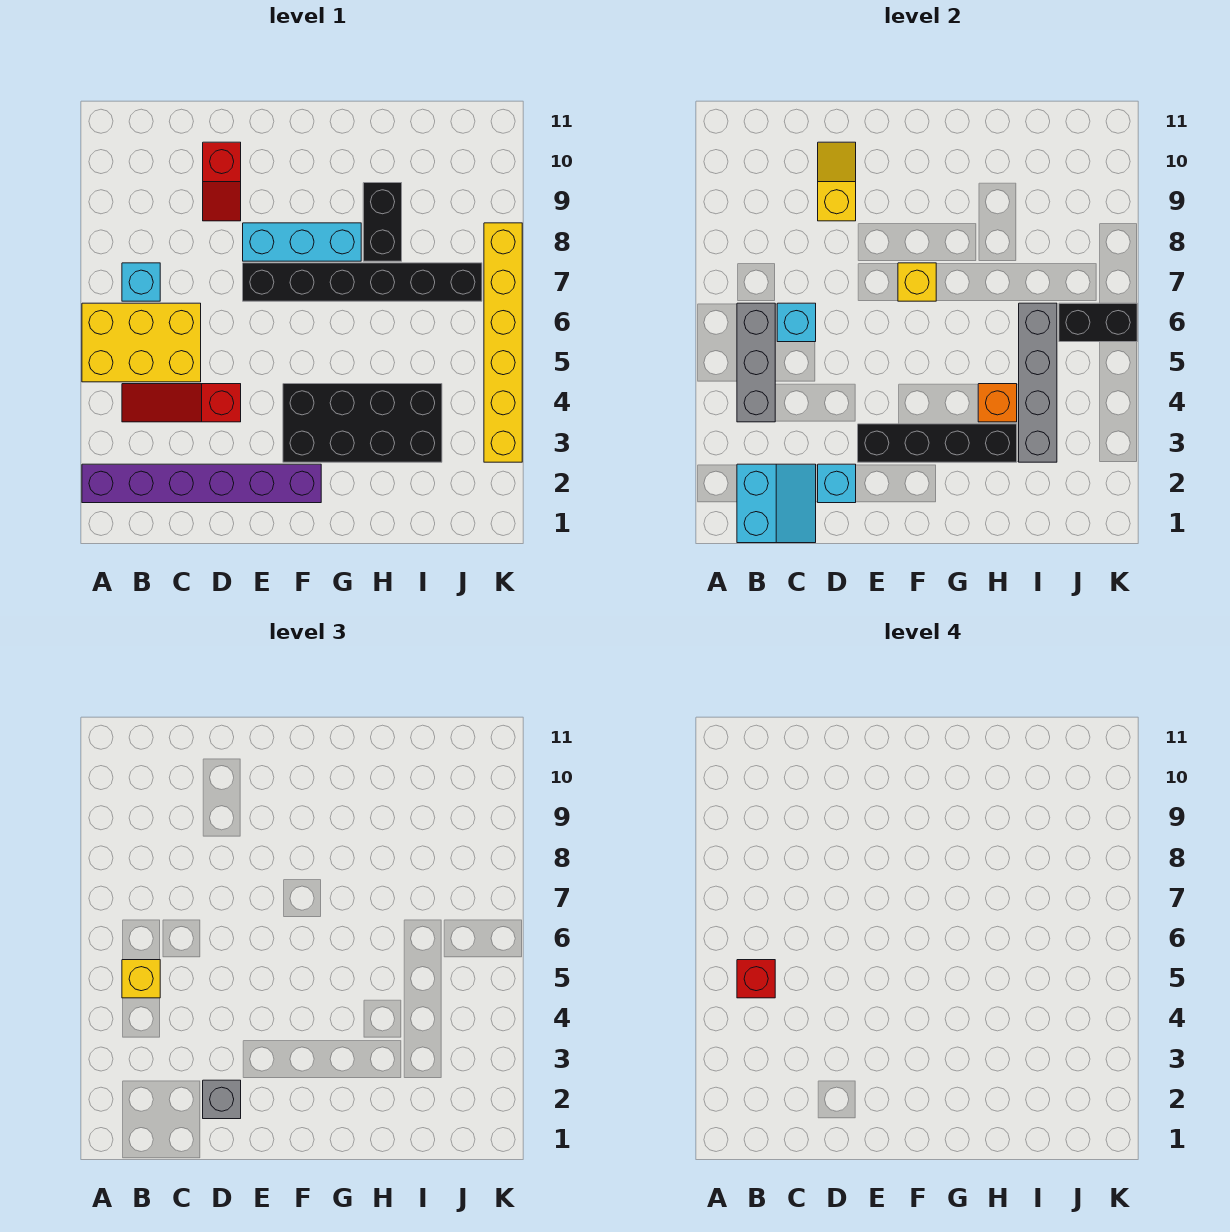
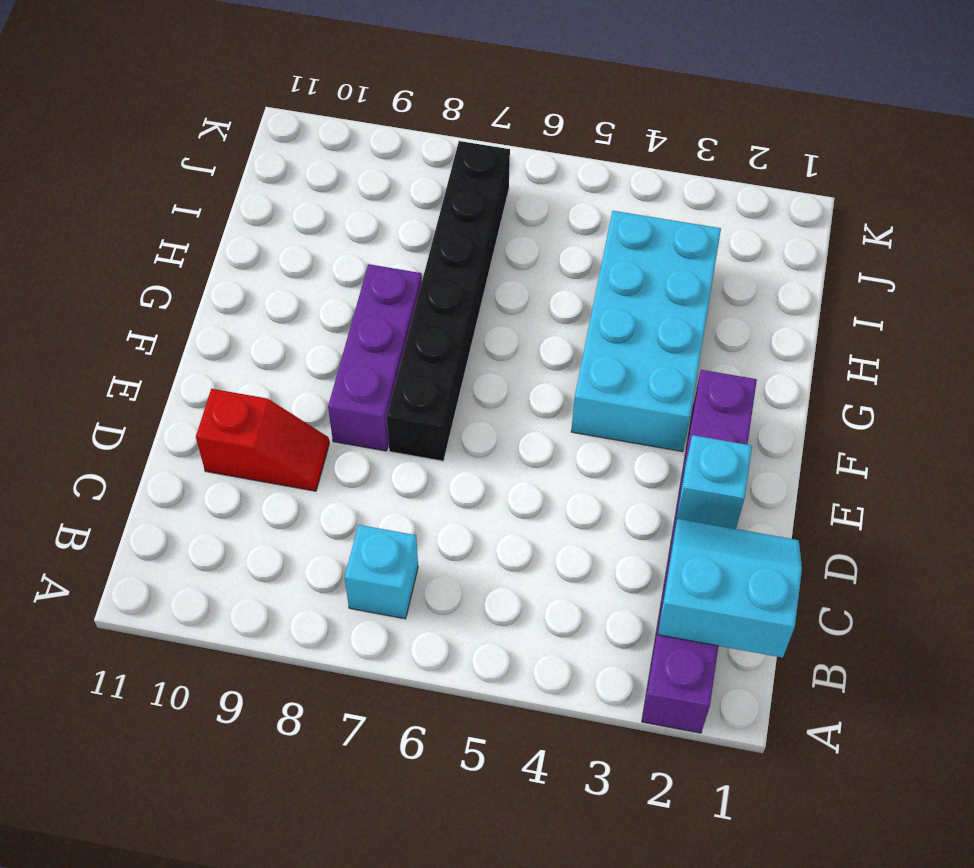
purple 1x3 brick [328,264,422,451] -> cyan 1x3 brick [243,223,361,261]
cyan 2x4 brick [571,211,721,452] -> black 2x4 brick [283,384,442,462]
none -> yellow 2x3 brick [82,303,201,382]
none -> red 1x3 slope [122,384,241,422]
none -> black 1x2 brick [363,183,402,261]

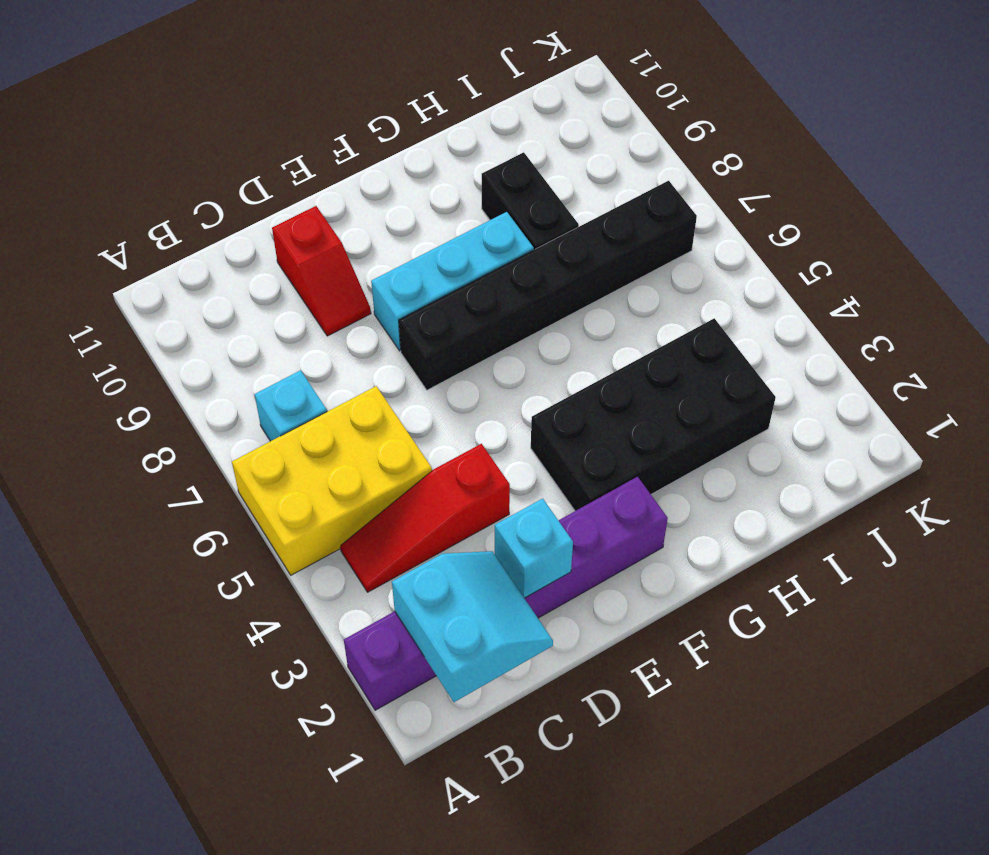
none -> yellow 1x6 brick [484,223,522,462]
none -> grey 1x3 brick [737,303,775,422]
none -> cyan 1x1 brick [777,303,816,342]

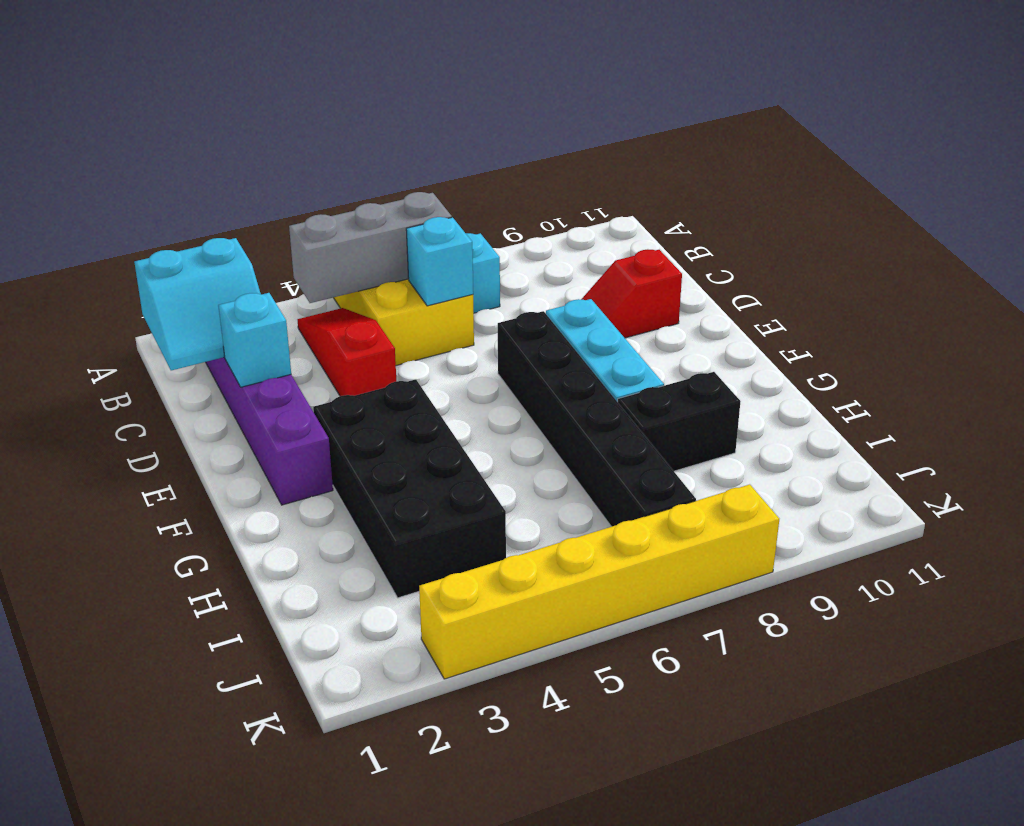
none -> yellow 1x2 slope [818,142,856,221]
none -> black 1x4 brick [858,424,1017,462]
none -> yellow 1x1 brick [898,263,936,301]

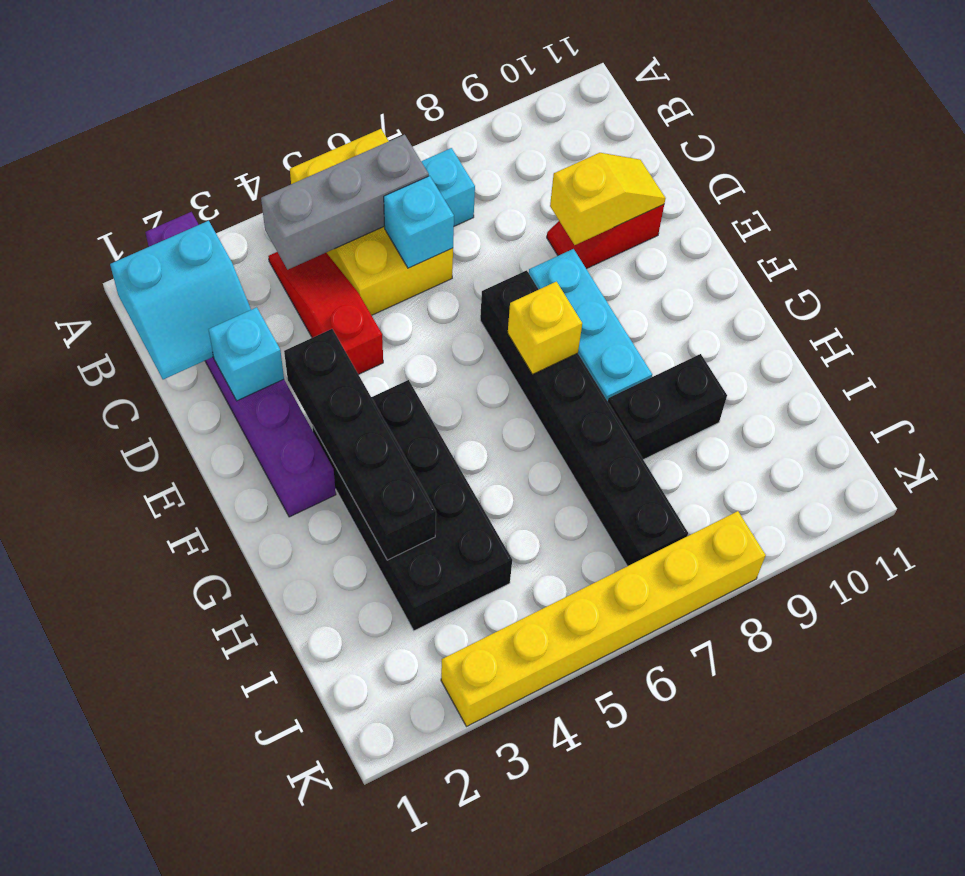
none -> orange 1x1 brick [978,384,1017,422]
none -> grey 1x4 brick [1019,303,1057,462]
none -> black 1x2 brick [1059,303,1137,342]

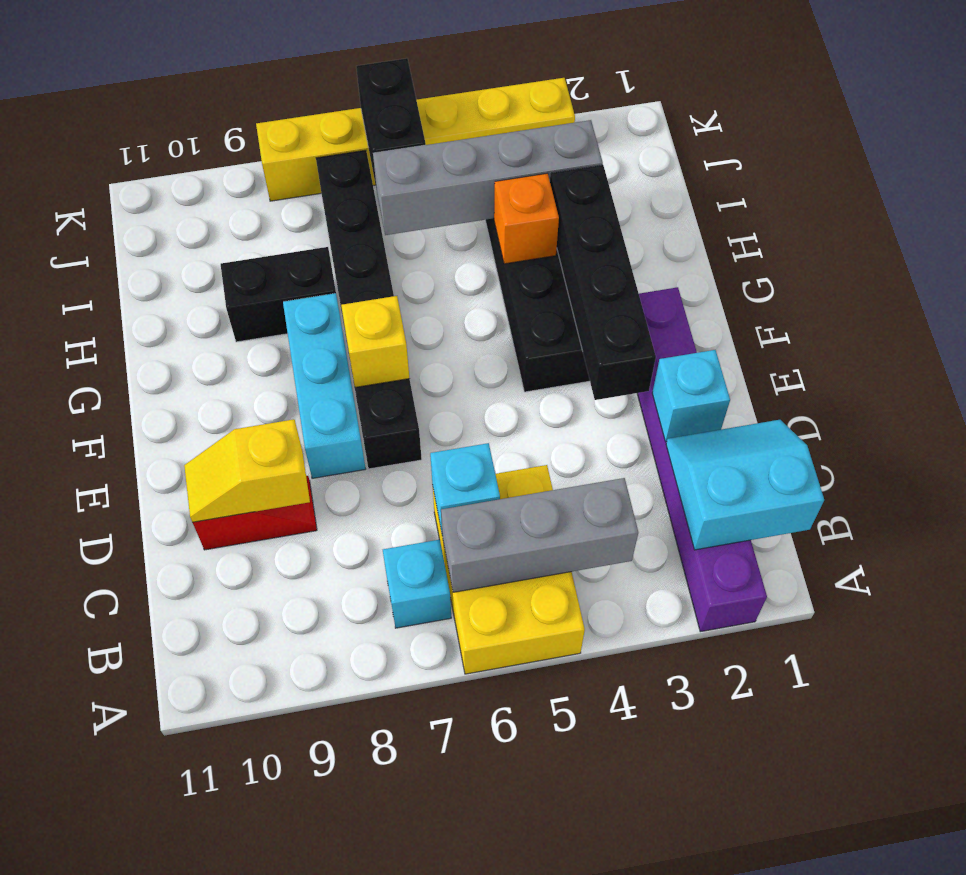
none -> red 1x3 slope [122,384,241,422]
none -> yellow 1x1 brick [122,960,160,998]
none -> grey 1x1 brick [203,1080,241,1119]

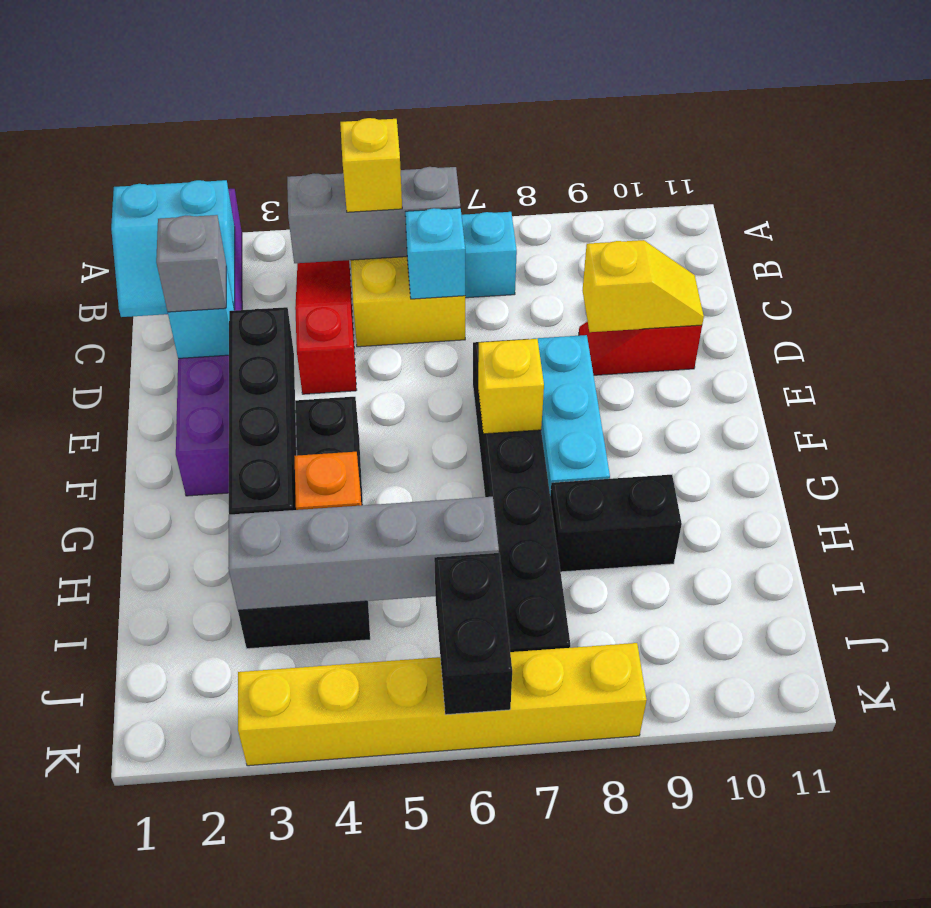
none -> red 1x1 brick [737,960,775,998]

